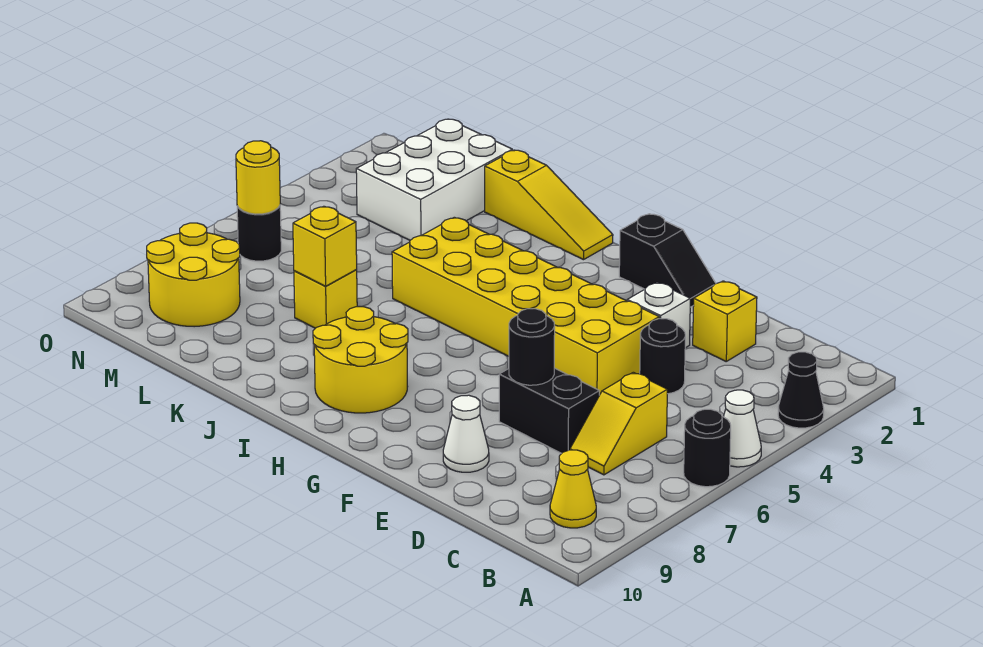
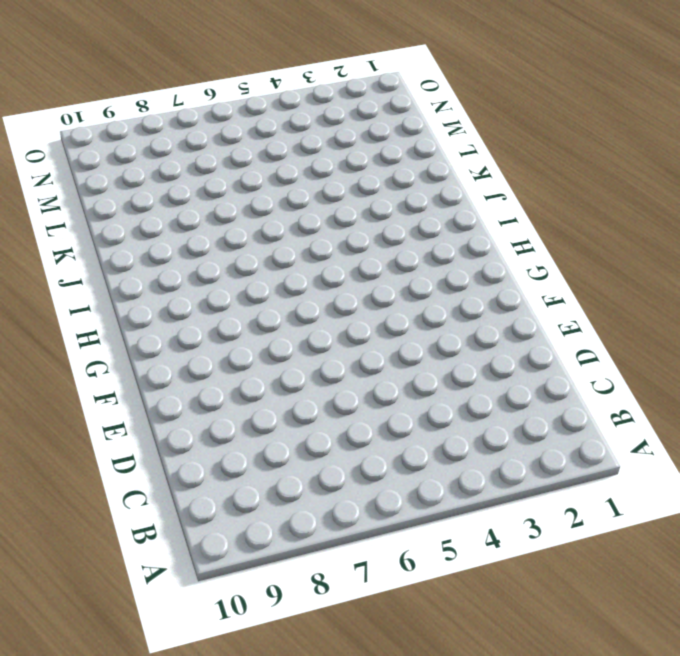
none -> black 1x1 cone [778,352,824,428]
none -> white 1x1 cone [724,390,761,467]
none -> black 1x1 round brick [684,409,731,487]

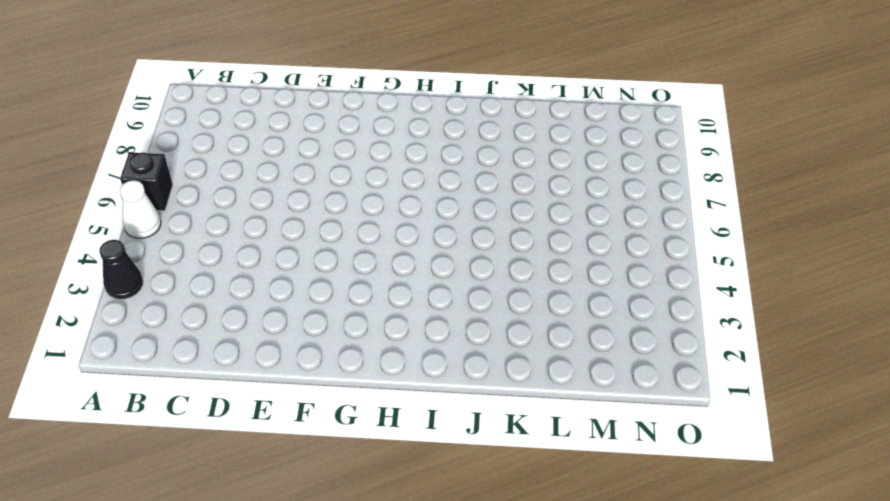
black 1x1 brick [120,152,173,211] -> black 1x1 round brick [684,409,731,487]
none -> yellow 1x1 cone [550,450,596,528]
none -> yellow 1x2 slope [570,372,667,475]
none -> yellow 1x1 brick [693,281,757,361]

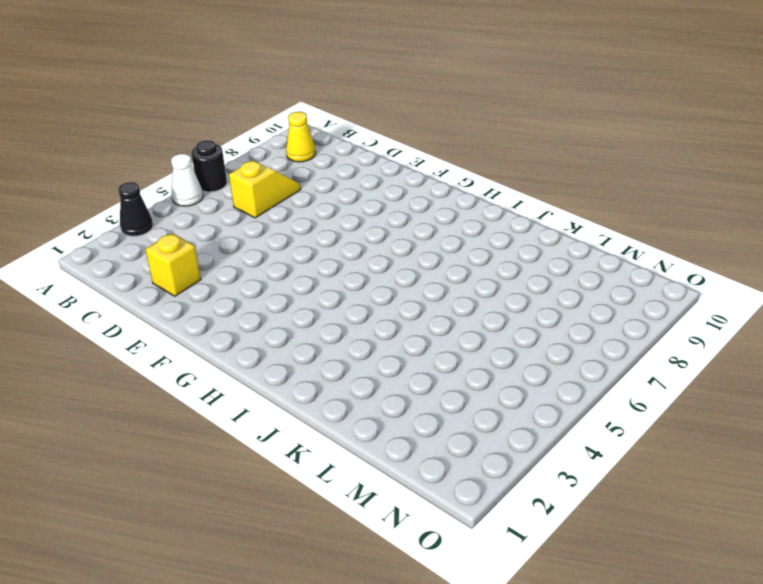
none -> black 1x1 round brick [640,319,685,394]
none -> black 1x2 brick [499,368,599,453]
none -> white 1x1 brick [627,282,690,348]

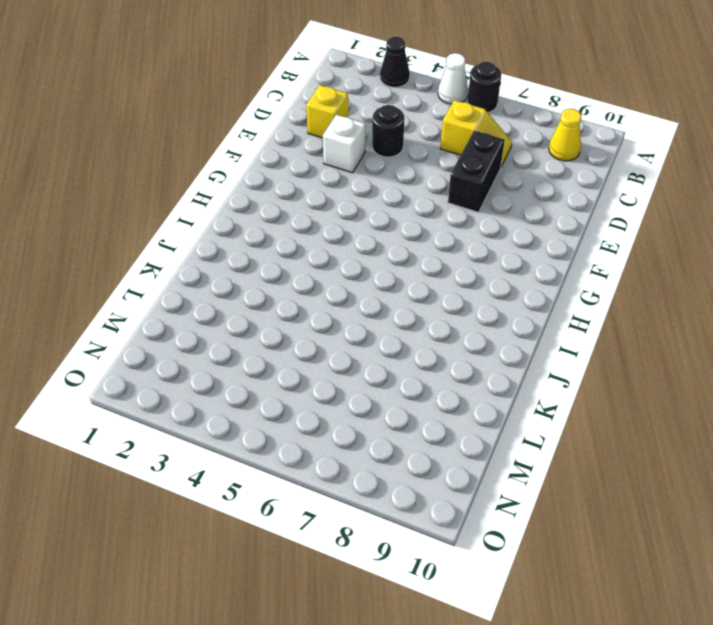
none -> yellow 2x6 brick [392,217,659,395]
none -> white 1x1 cone [443,395,489,472]
none -> black 1x2 slope [619,214,716,307]

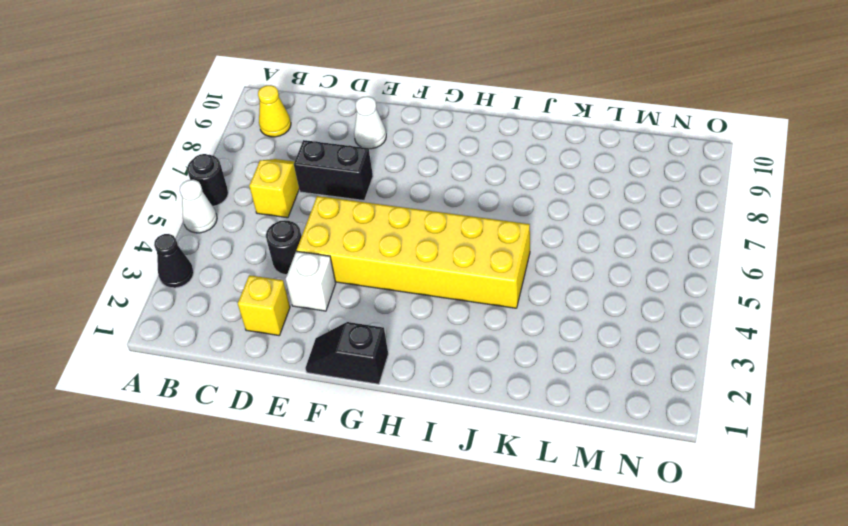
none -> yellow 2x2 round brick [313,306,408,413]
none -> yellow 1x3 slope [485,150,613,260]
none -> yellow 1x1 brick [294,270,357,328]

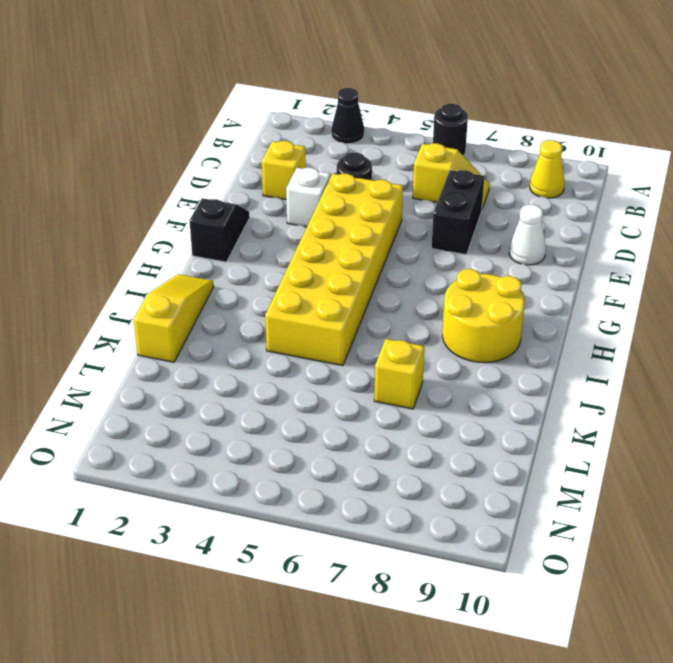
none -> white 1x1 cone [724,390,761,467]
none -> white 2x3 brick [356,119,512,240]
none -> yellow 2x2 round brick [147,223,240,327]

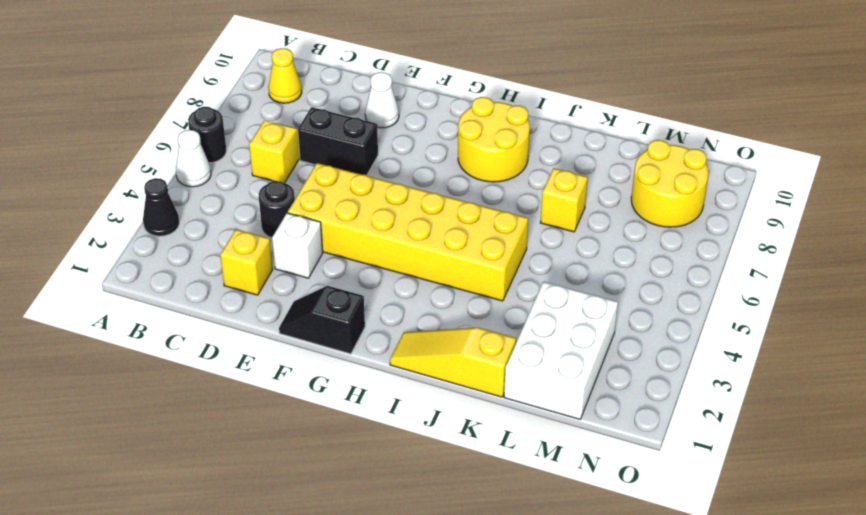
none -> black 1x1 round brick [237,206,281,261]
none -> black 1x1 round brick [509,309,555,385]
none -> yellow 1x1 brick [293,206,357,286]

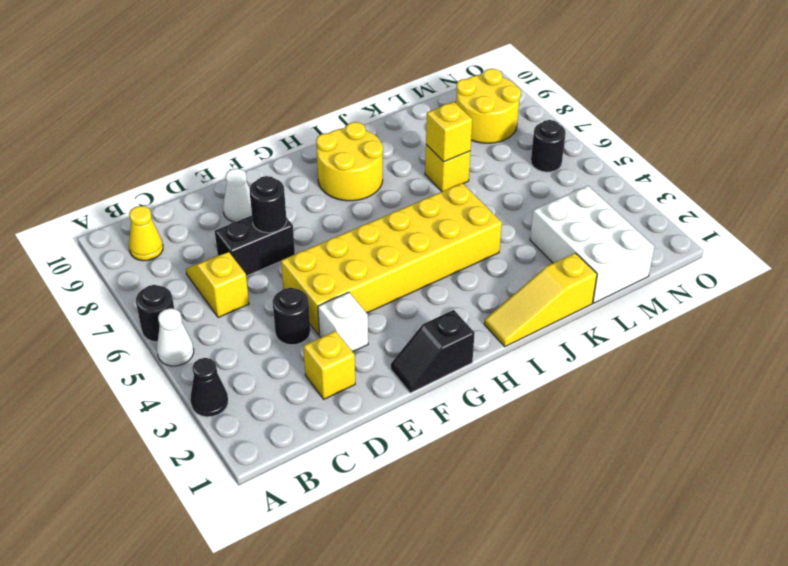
none -> yellow 1x1 round brick [236,141,280,214]

